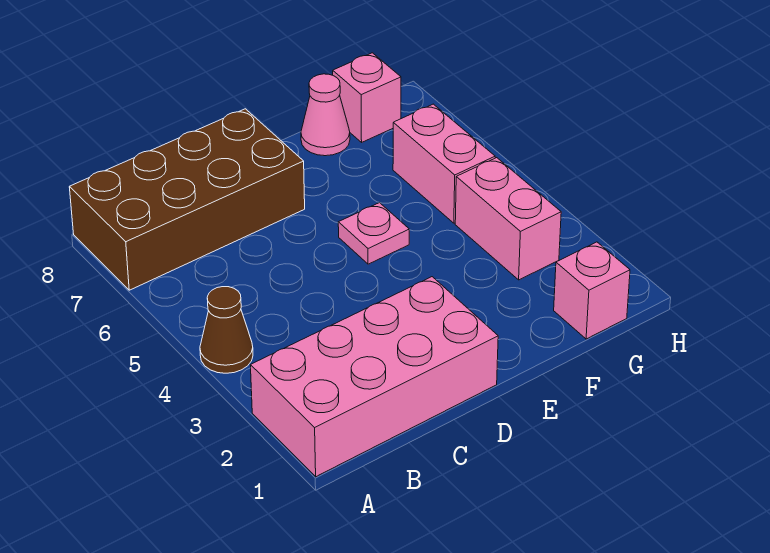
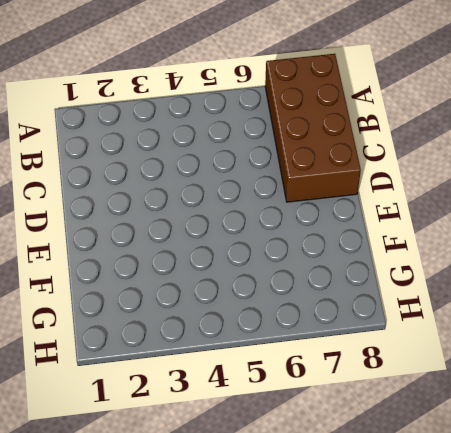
none -> pink 2x4 brick [251,277,498,477]
none -> brown 1x1 cone [200,287,253,373]

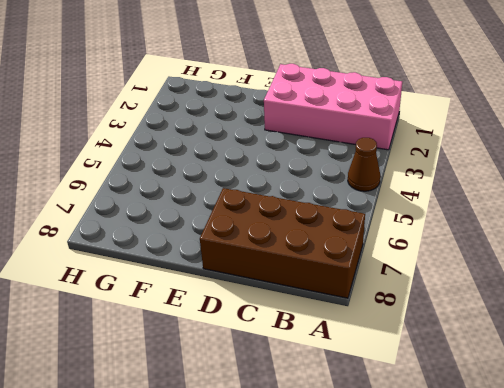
none -> pink 1x1 plate [338,203,409,264]
none -> pink 1x1 cone [301,74,350,156]

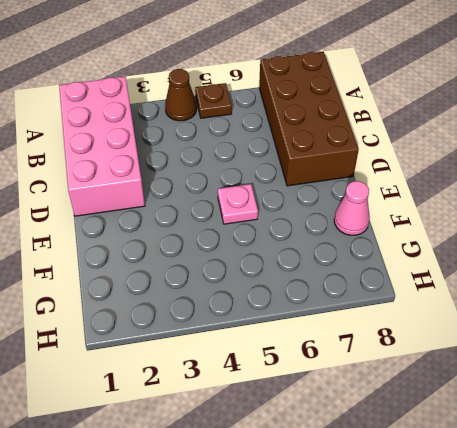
brown 1x1 plate [195,83,232,118] -> none
none -> pink 1x1 brick [554,242,630,339]
none -> pink 1x2 brick [455,158,561,280]

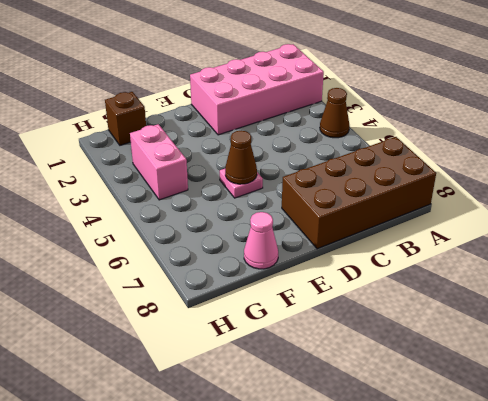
brown 1x1 cone [225,130,257,184] -> none
brown 1x1 brick [105,92,146,145] -> pink 1x1 brick [554,242,630,339]
none -> pink 1x2 brick [393,104,495,223]
none -> pink 1x1 brick [333,53,401,142]

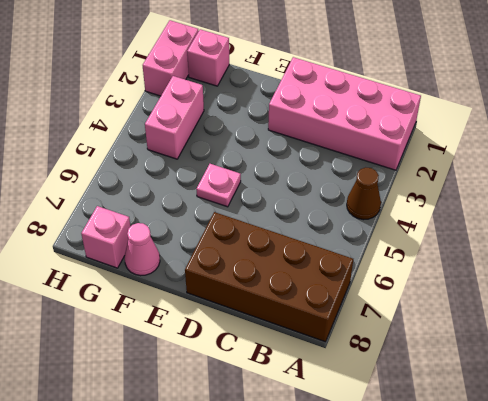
pink 1x2 brick [143,20,199,96] -> pink 1x2 brick moved to [393,104,495,223]

